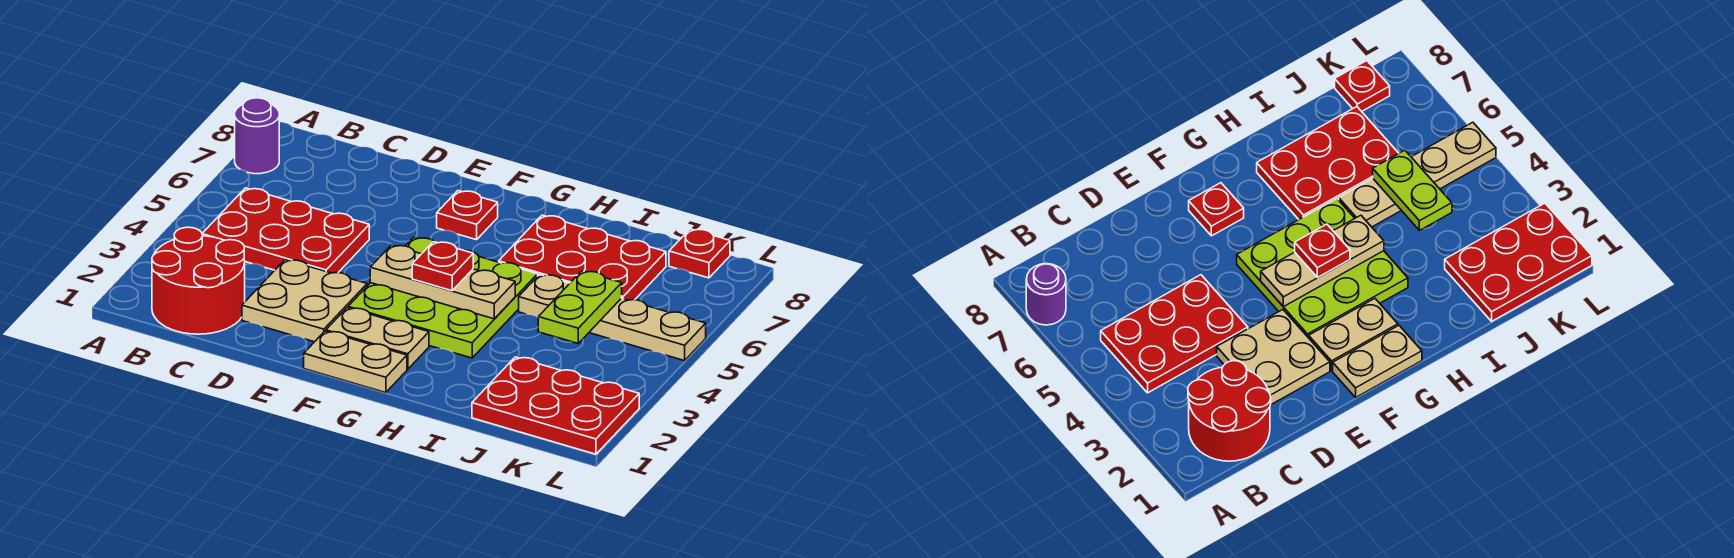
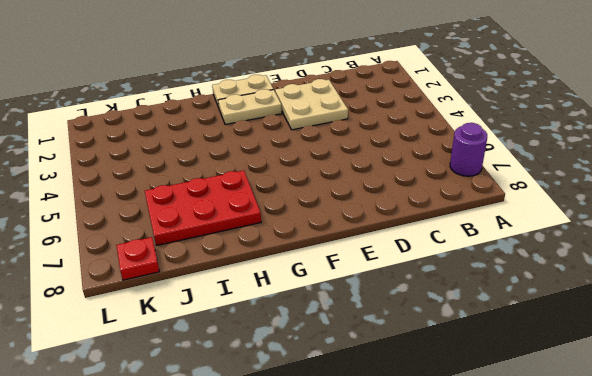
none -> red 2x2 round brick [152,227,245,334]
none -> red 2x3 plate [202,188,369,273]
none -> lime 3x3 plate [348,237,538,358]

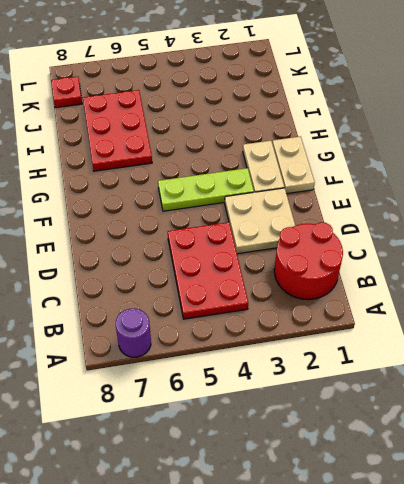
lime 1x3 plate [158,168,254,211] -> lime 3x3 plate [348,237,538,358]
none -> red 1x1 plate [437,191,498,240]
none -> tan 1x4 plate [519,274,706,361]
none -> red 2x3 plate [472,357,639,454]

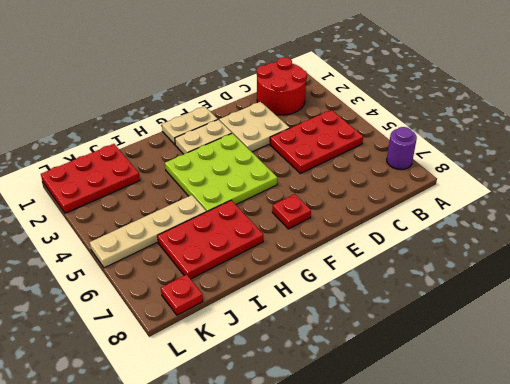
none -> tan 1x3 plate [370,245,515,319]
none -> lime 1x2 plate [538,271,622,343]
none -> red 1x1 plate [412,242,473,291]

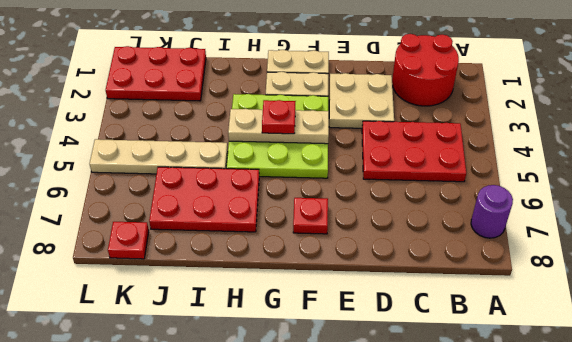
none -> lime 1x2 plate [538,271,622,343]

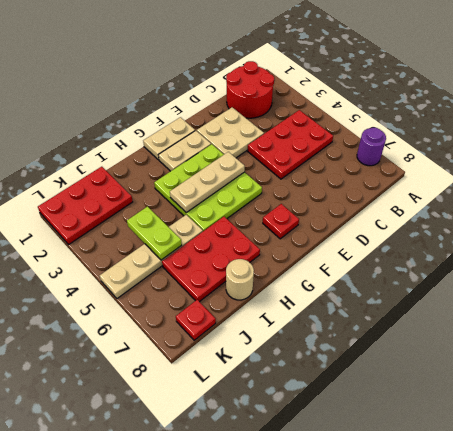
tan 1x1 round brick [226,259,254,300] -> none
none -> red 1x1 plate [412,242,473,291]

